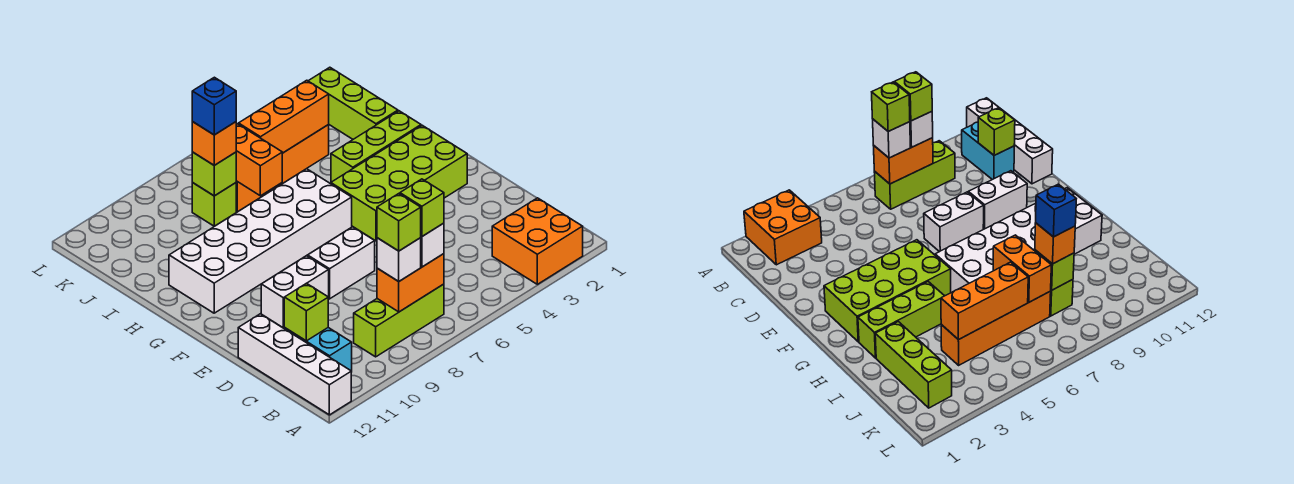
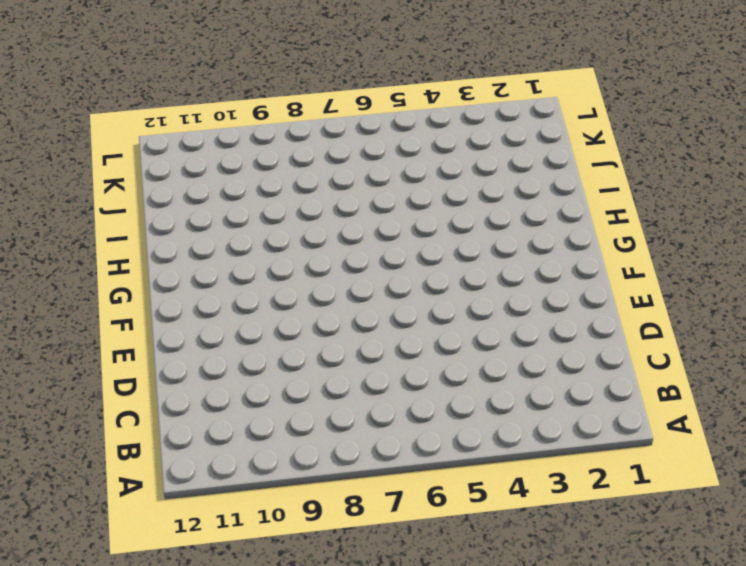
none -> orange 2x2 brick [492,198,583,284]
none -> white 1x4 brick [238,314,351,415]
none -> lime 1x3 brick [354,284,444,357]

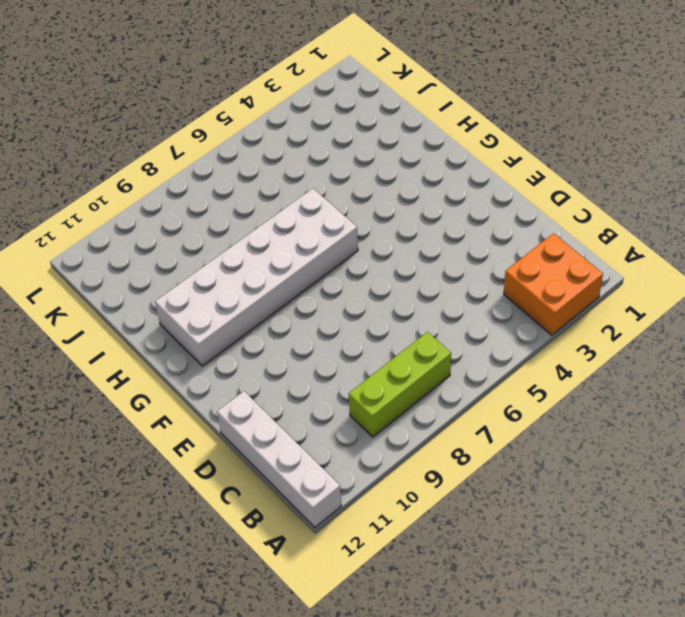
none -> cyan 1x2 brick [284,328,352,372]
none -> white 1x2 brick [308,227,375,299]
none -> white 1x2 brick [261,256,329,328]

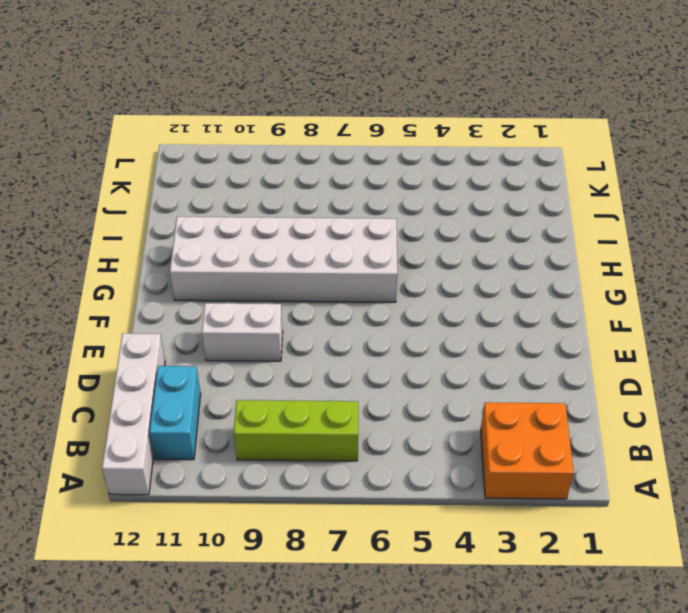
none -> white 1x2 brick [308,227,375,299]
none -> lime 2x4 brick [331,125,467,241]
none -> lime 1x3 brick [331,111,421,182]

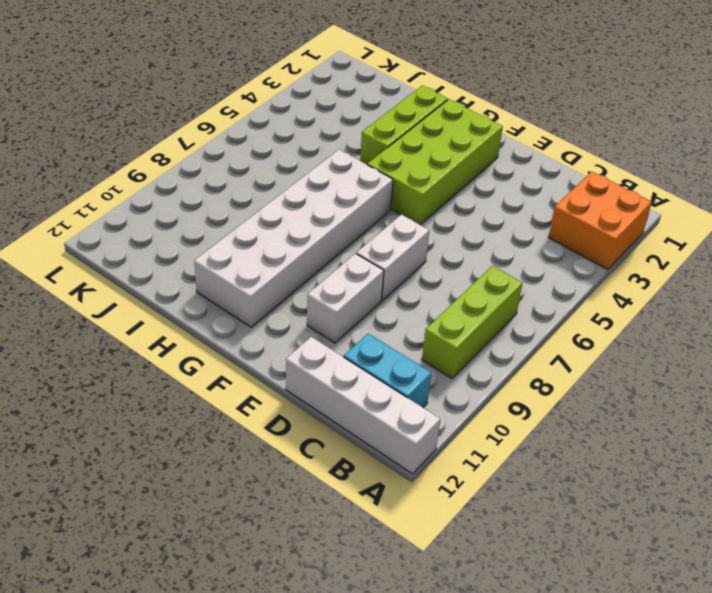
none -> lime 1x3 brick [309,67,398,139]
none -> orange 1x4 brick [236,125,329,212]
none -> lime 1x1 brick [192,183,236,226]

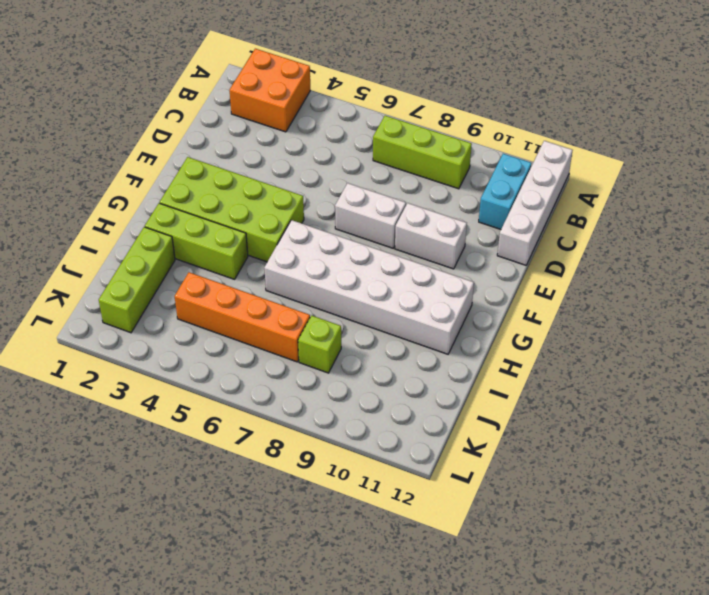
none -> orange 1x2 brick [377,254,444,312]
none -> lime 1x1 brick [284,283,328,341]
none -> orange 1x2 brick [236,124,282,196]

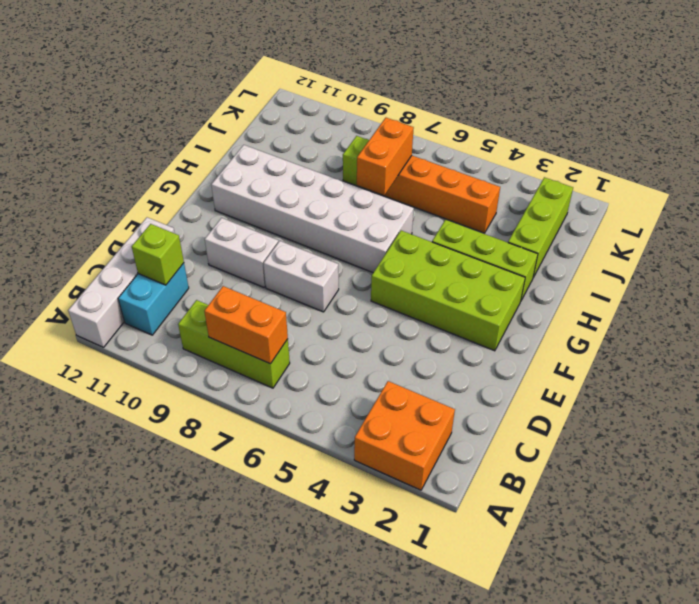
none -> orange 1x3 brick [239,80,329,153]
none -> lime 1x1 brick [192,152,236,196]
none -> white 1x1 brick [421,223,444,267]

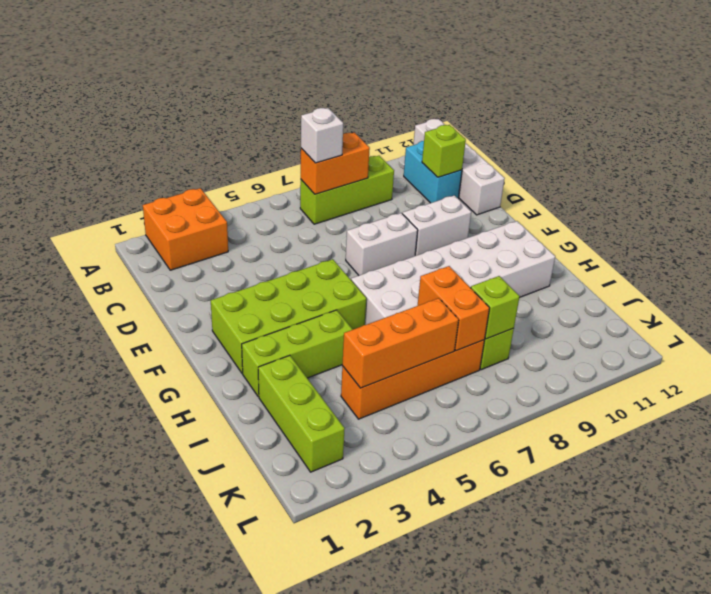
none -> white 1x1 brick [377,238,421,281]
none -> orange 1x1 brick [192,122,236,165]
none -> lime 1x1 brick [400,179,444,237]

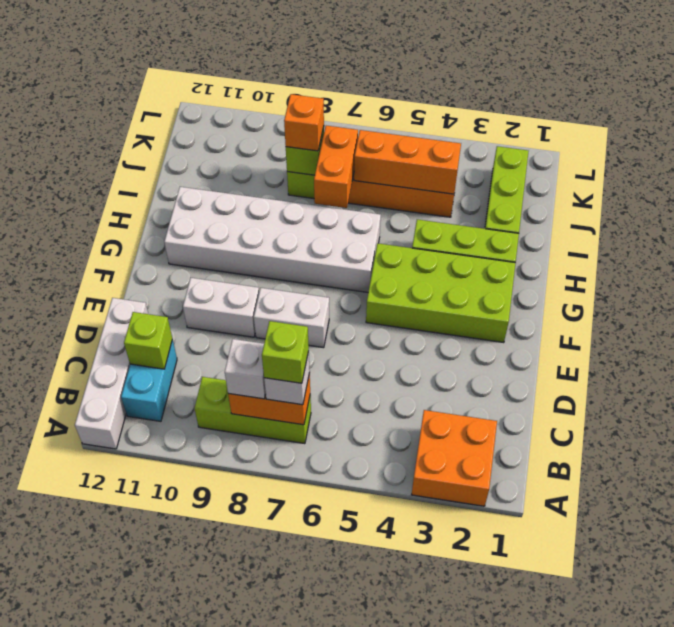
none -> lime 1x1 brick [377,194,421,251]
none -> blue 1x1 brick [192,77,236,135]

